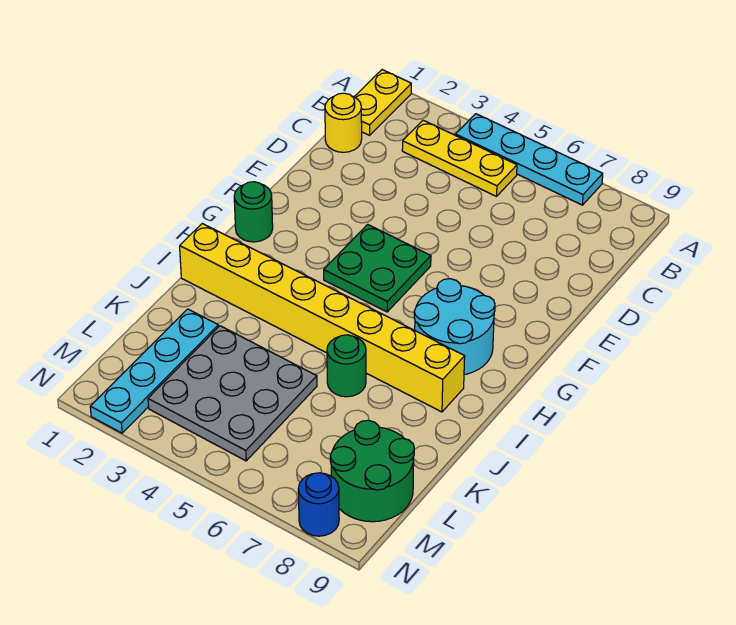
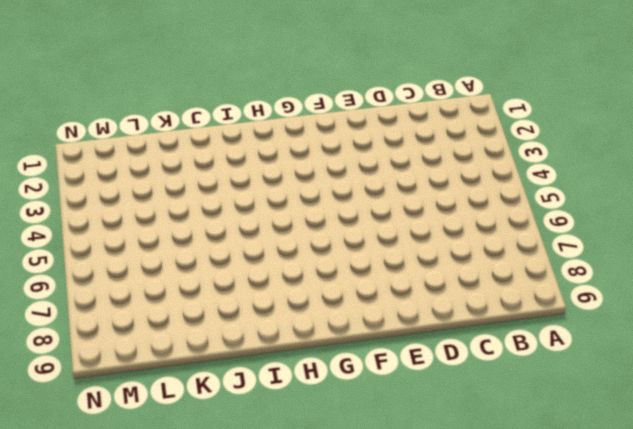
none -> yellow 1x2 plate [354,70,411,135]
none -> cyan 1x4 plate [456,114,603,205]
none -> yellow 1x3 plate [402,120,517,196]

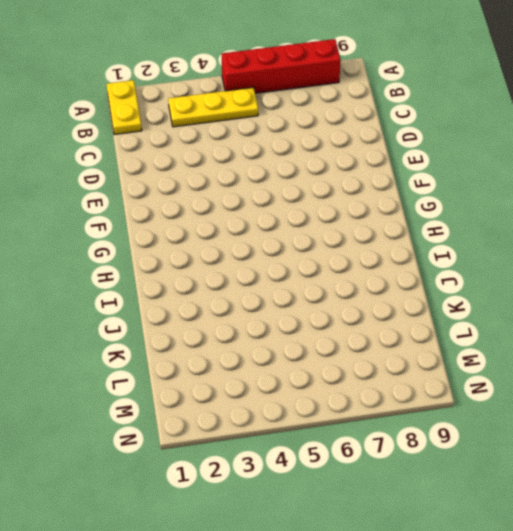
red 1x4 brick [221,39,341,93] -> cyan 1x4 plate [456,114,603,205]
none -> yellow 1x1 round brick [325,93,362,152]
none -> green 2x2 plate [324,224,431,312]
none -> green 1x1 round brick [234,182,273,242]

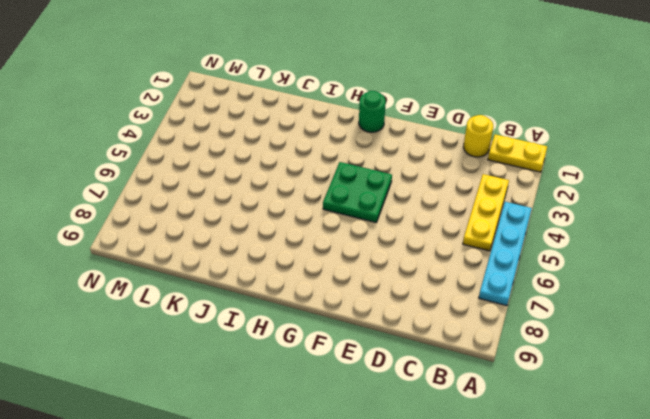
none -> cyan 2x2 round brick [414,279,495,375]
none -> yellow 1x8 brick [180,224,465,412]
none -> green 1x1 round brick [327,335,366,397]

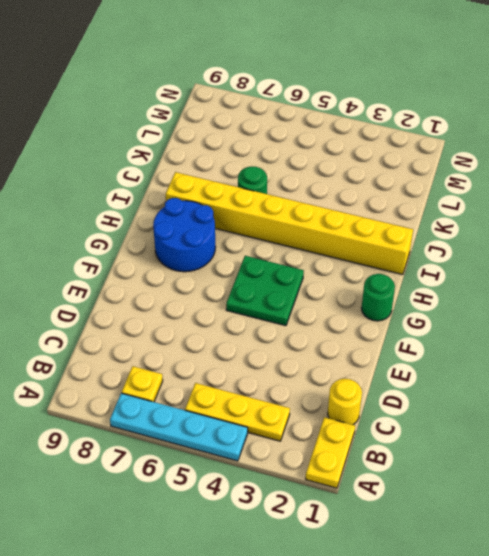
yellow 1x1 plate [122,366,163,402] -> none
blue 2x2 round brick [153,198,216,272] -> cyan 2x2 round brick [414,279,495,375]
none -> cyan 1x4 plate [90,309,218,433]
none -> grey 3x3 plate [148,326,317,461]
none -> green 2x2 round brick [330,420,414,522]

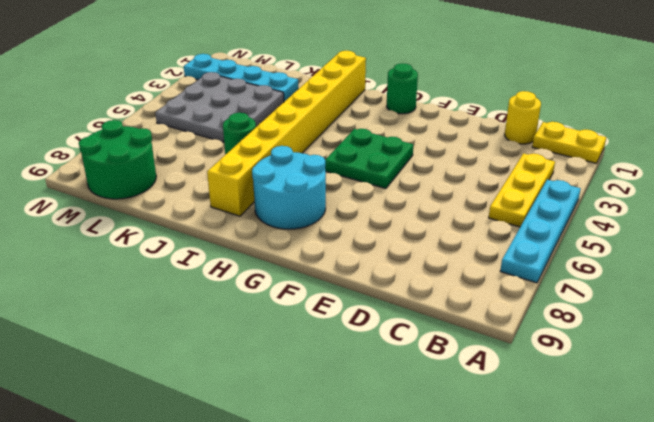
none -> blue 1x1 round brick [298,473,339,536]

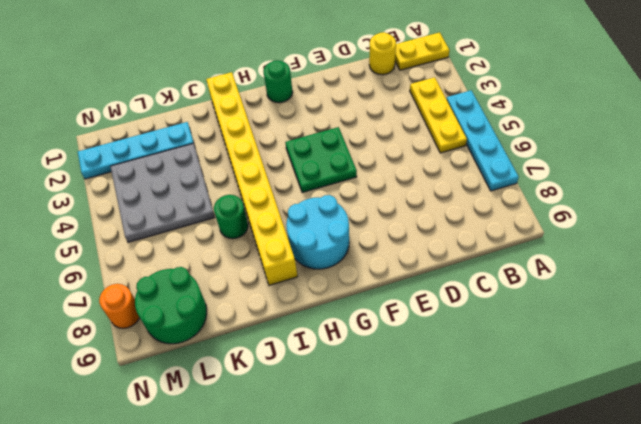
orange 1x1 round brick [99,284,139,328] -> blue 1x1 round brick [298,473,339,536]

